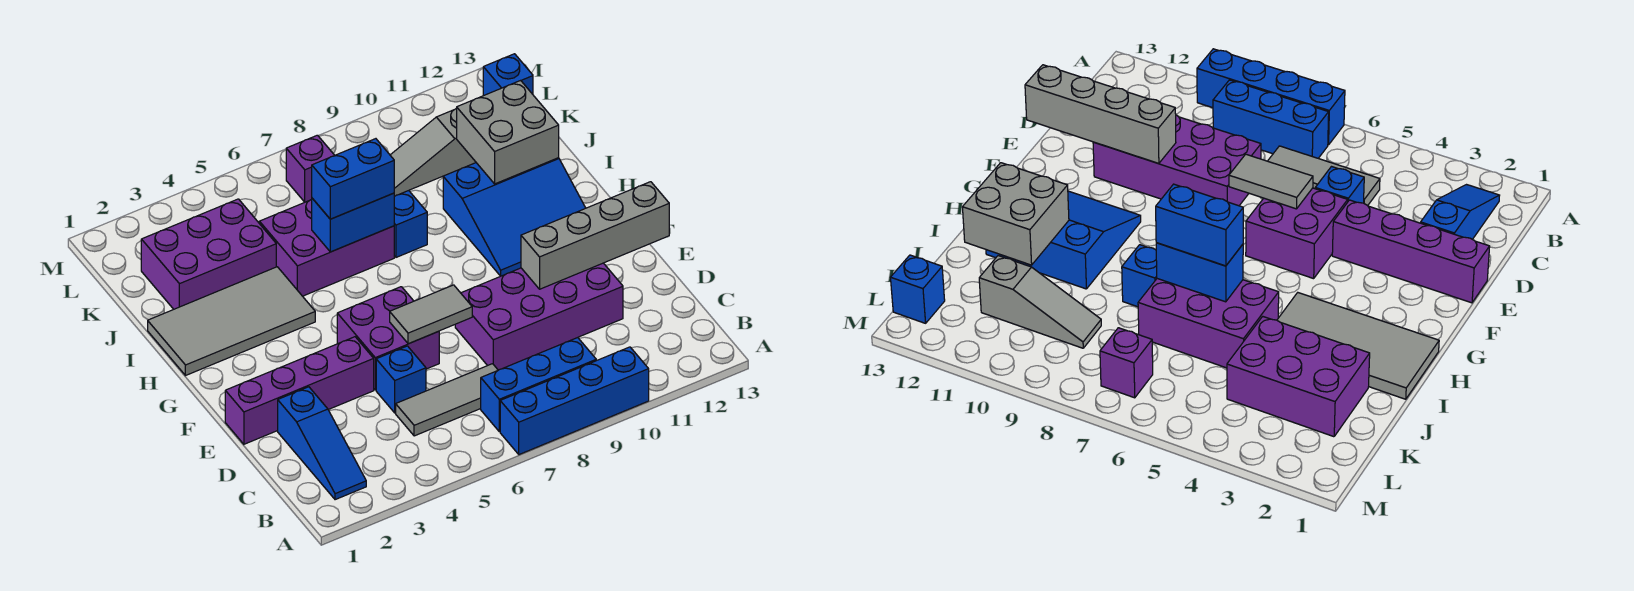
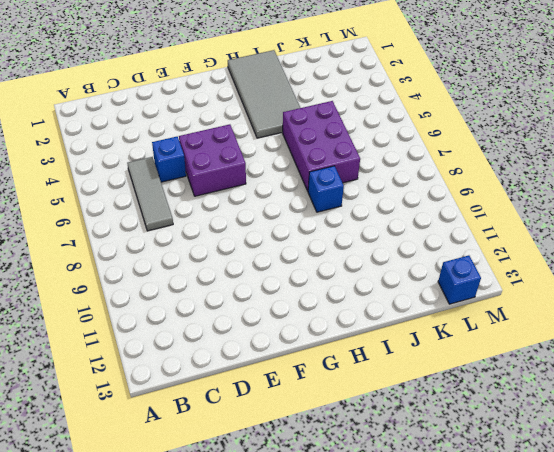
none -> blue 1x4 brick [500,347,649,455]
none -> blue 1x3 slope [278,387,366,500]
none -> blue 1x3 brick [481,338,596,432]

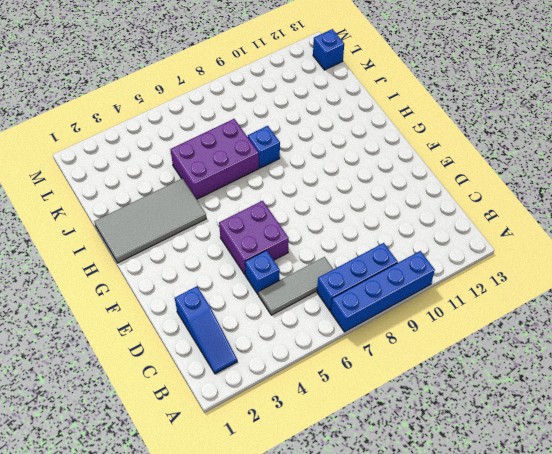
none -> purple 2x4 brick [455,263,623,370]
none -> purple 1x4 brick [225,337,374,444]
none -> blue 3x3 slope [443,158,585,276]

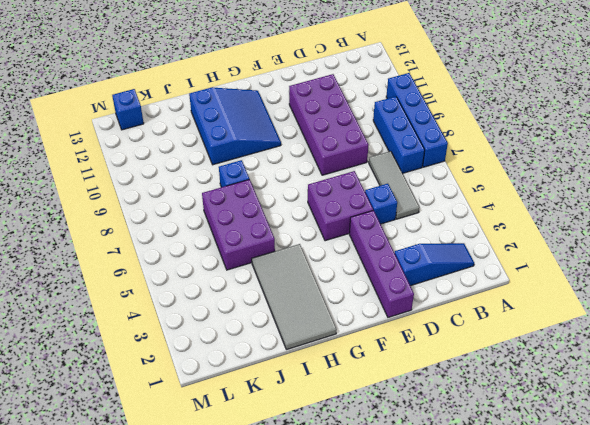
none -> purple 2x3 brick [141,199,276,309]
none -> grey 1x3 slope [390,108,476,196]
none -> purple 1x1 brick [286,135,334,202]

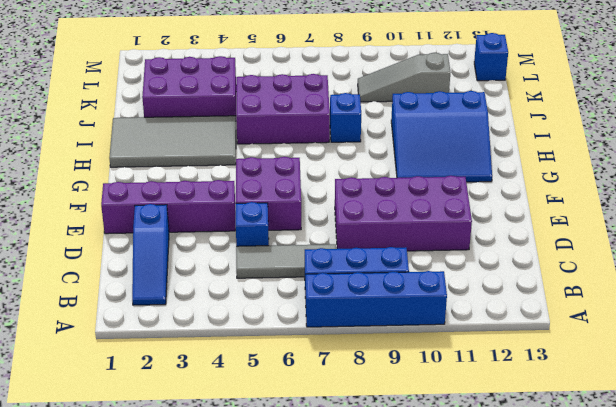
none -> purple 1x1 brick [286,135,334,202]
none -> grey 1x2 tile [390,285,472,344]
none -> grey 1x4 brick [521,182,669,289]

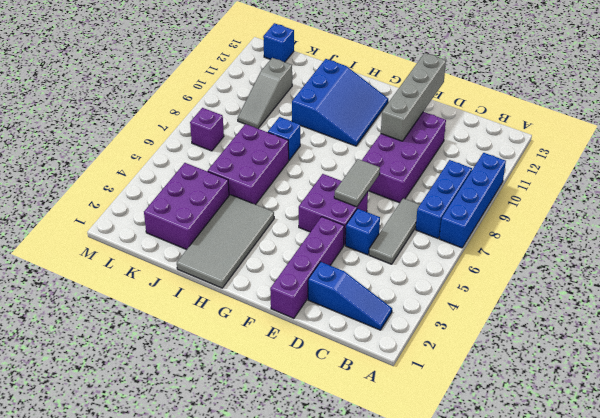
none -> blue 1x2 brick [312,193,394,252]
none -> grey 2x2 brick [457,81,559,184]
none -> blue 1x2 brick [312,139,394,219]

